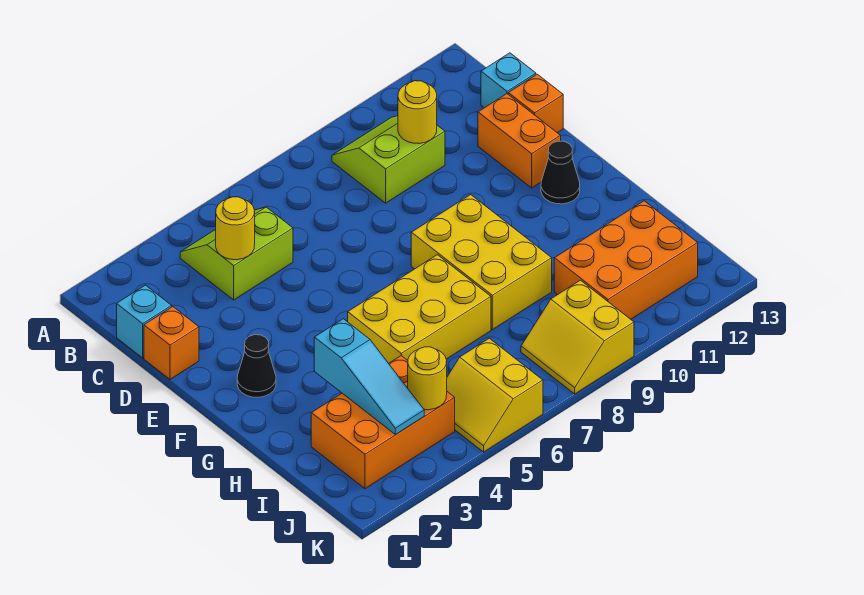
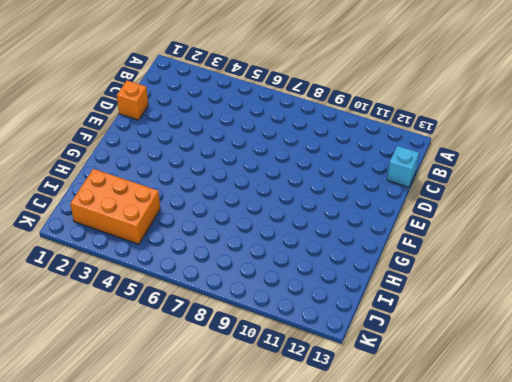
none -> lime 2x2 slope [180,207,293,300]
none -> lime 2x2 slope [332,116,445,203]
none -> cyan 1x1 brick [117,285,172,358]

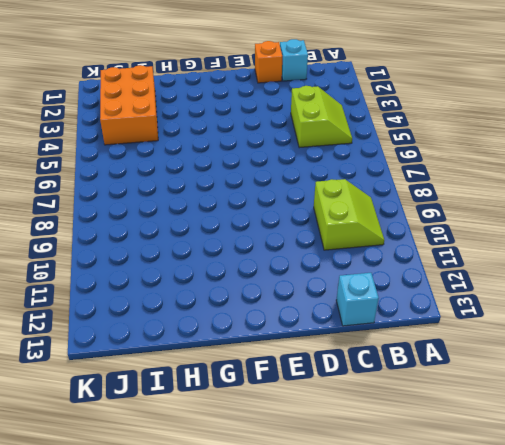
none -> orange 1x2 brick [478,94,561,188]
none -> orange 1x1 brick [508,74,563,133]
none -> black 1x1 cone [237,335,276,397]

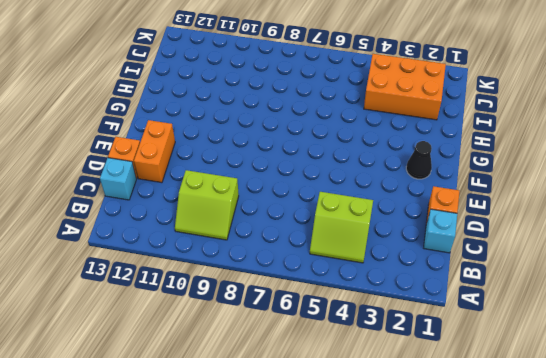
none -> yellow 2x3 brick [411,195,552,330]
none -> black 1x1 cone [541,141,580,204]
none -> yellow 2x3 brick [348,255,491,363]

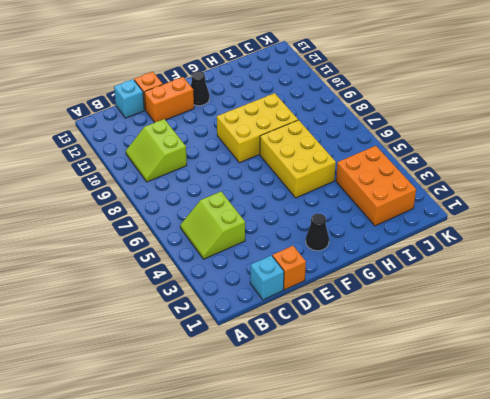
none -> orange 2x3 brick [554,201,698,319]
none -> yellow 2x2 slope [447,338,543,452]
none -> yellow 2x2 slope [521,280,634,394]

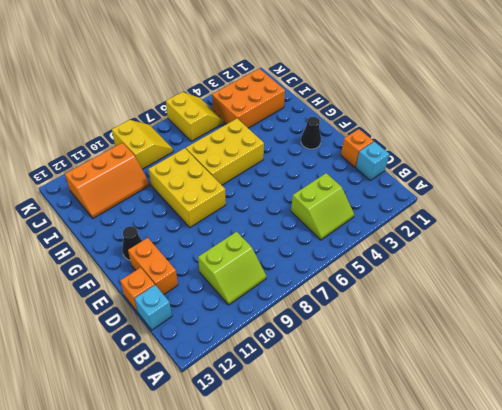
orange 2x3 slope [65,143,150,218] -> orange 2x3 brick [554,201,698,319]
none -> yellow 1x1 round brick [216,197,255,260]
none -> yellow 1x1 round brick [398,81,437,144]
none -> cyan 1x3 slope [314,319,424,435]

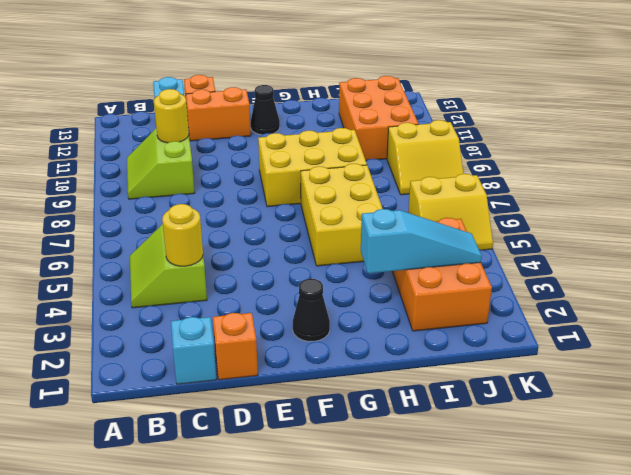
none -> yellow 1x1 round brick [408,347,447,410]

